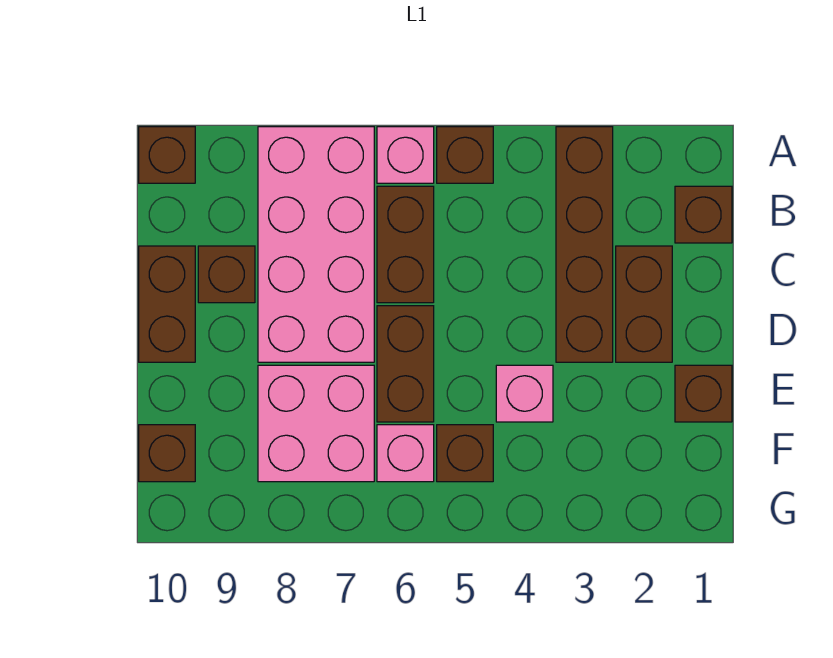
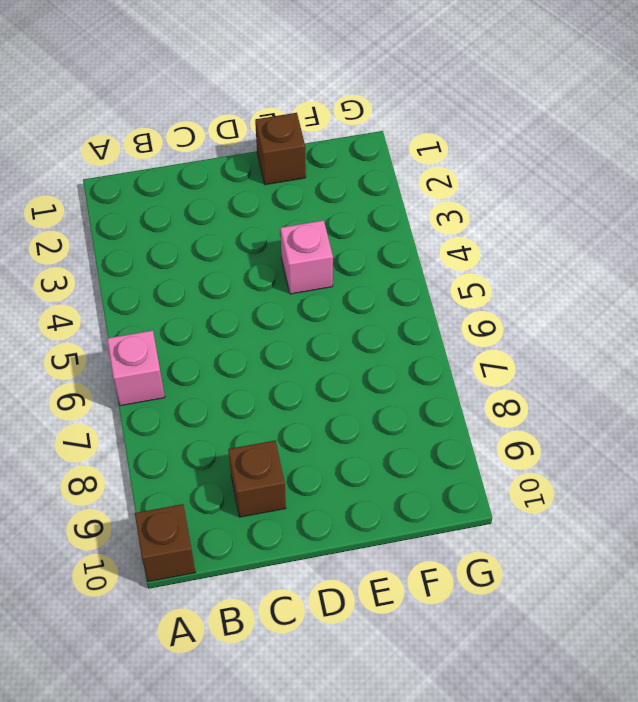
none -> brown 1x4 brick [556,127,613,362]
none -> brown 1x1 brick [437,127,493,183]
none -> pink 2x4 brick [258,127,374,362]

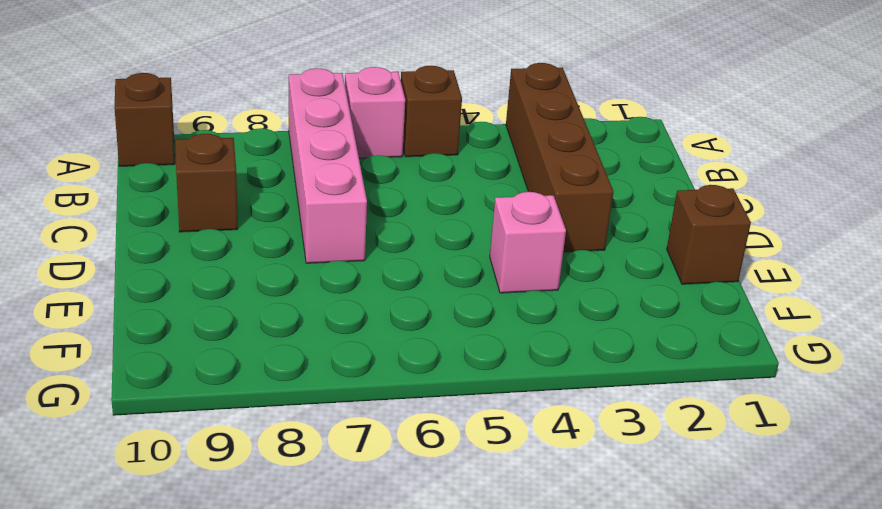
pink 1x4 brick [289,68,367,263] -> pink 2x4 brick [258,127,374,362]
none -> brown 1x1 brick [675,186,732,243]
none -> brown 1x2 brick [377,186,434,303]
none -> brown 1x2 brick [616,246,672,362]

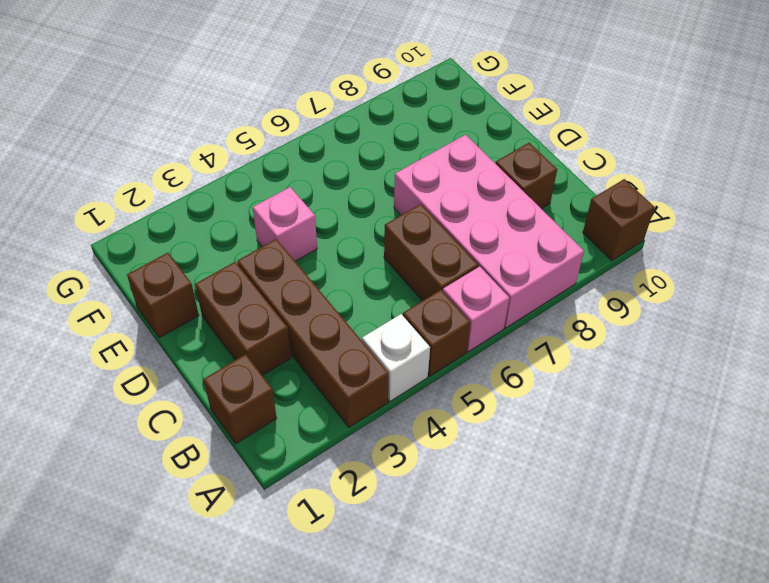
white 1x1 brick [362,314,430,401] -> none
none -> brown 1x2 brick [139,246,195,362]
none -> brown 1x2 brick [377,306,434,422]
none -> pink 2x2 brick [258,365,374,482]

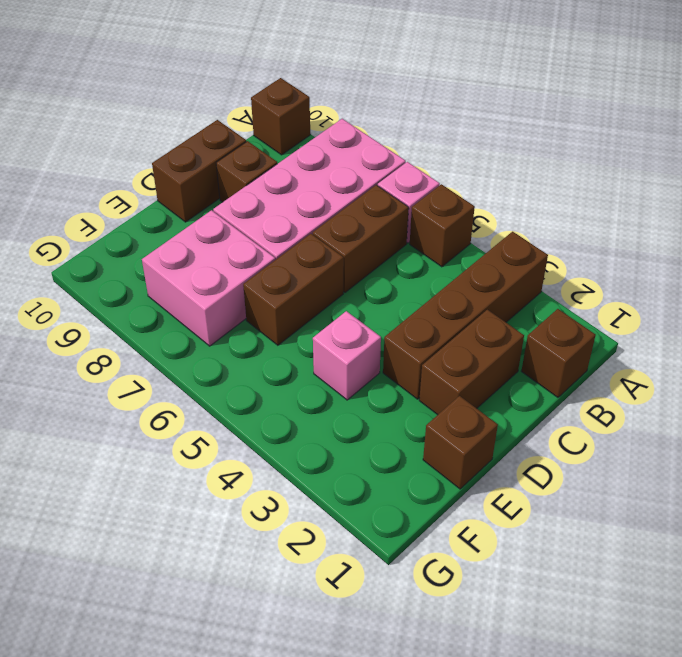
none -> brown 1x1 brick [437,425,493,482]
none -> pink 1x1 brick [377,425,434,482]
none -> brown 1x1 brick [139,425,195,482]

